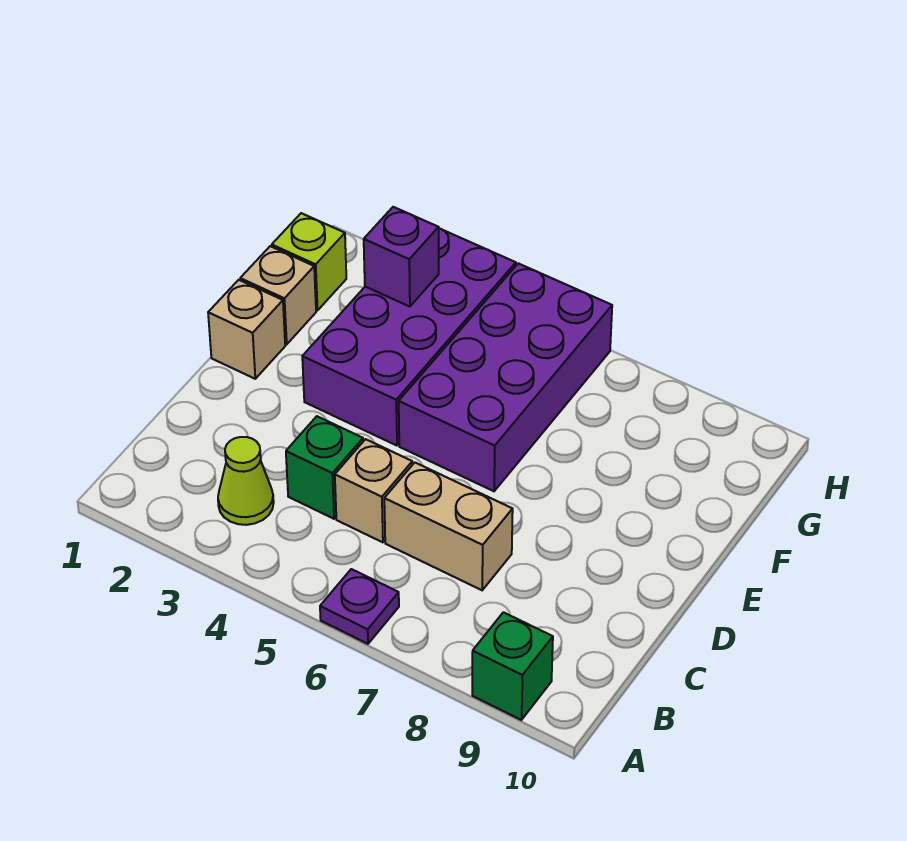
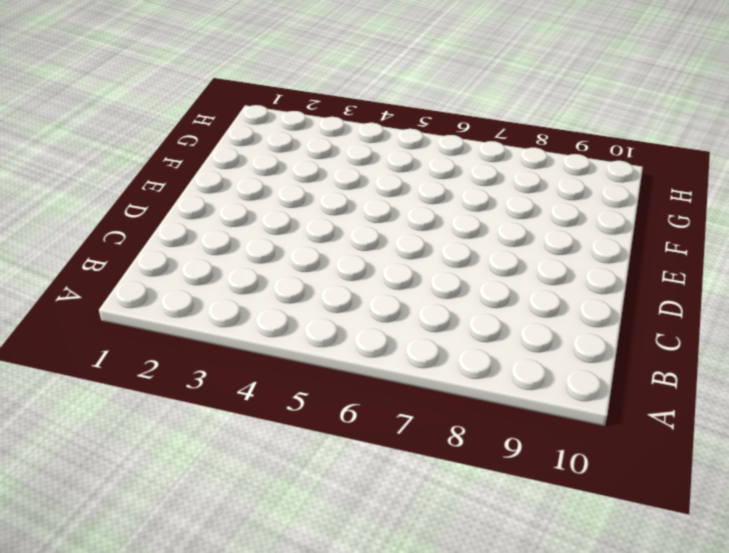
none -> purple 1x1 plate [320,569,399,644]
none -> green 1x1 brick [472,612,553,720]
none -> lime 1x1 cone [218,437,274,525]

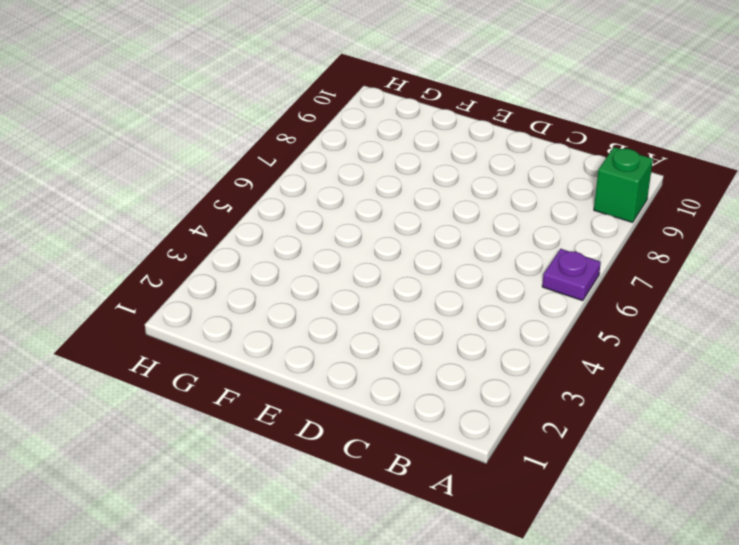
none -> lime 1x1 cone [218,437,274,525]
none -> green 1x1 brick [286,416,363,519]
none -> tan 1x1 brick [335,439,412,542]

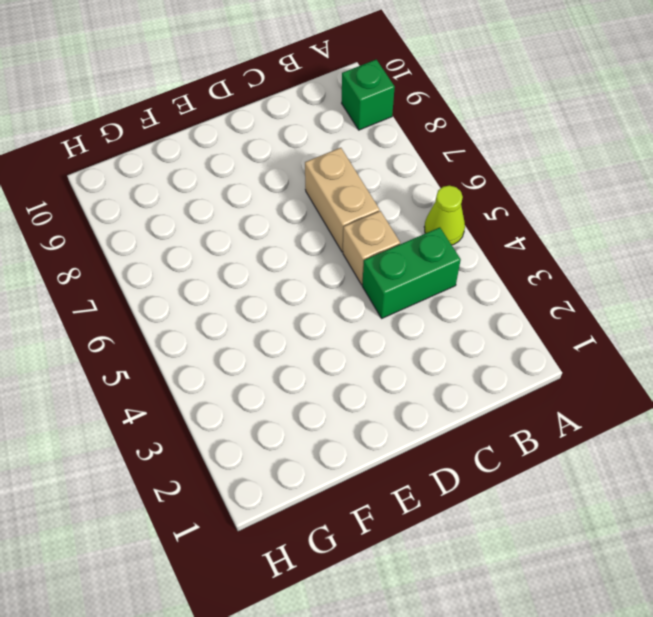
lime 1x1 cone [424,185,465,245] -> lime 1x1 cone moved to [218,437,274,525]
green 1x2 brick [362,227,461,318] -> green 1x1 brick [286,416,363,519]
none -> purple 1x1 plate [320,569,399,644]
none -> tan 1x1 brick [208,280,285,379]
none -> purple 2x4 brick [302,228,516,446]

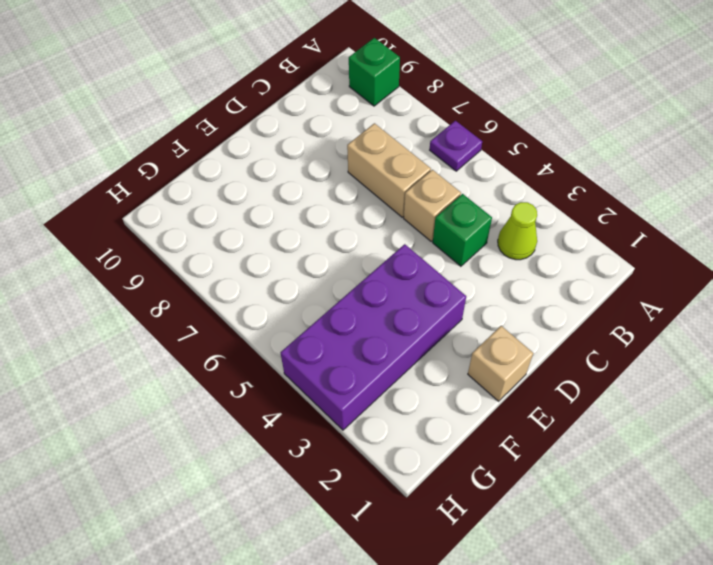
none -> purple 2x4 brick [399,263,612,491]
none -> tan 1x1 brick [240,246,316,344]
none -> lime 1x1 brick [272,213,346,311]

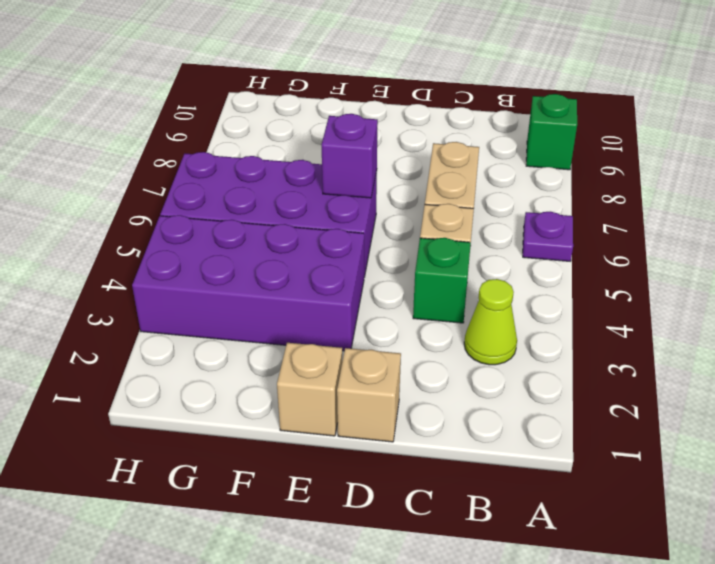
tan 1x1 brick [337,348,401,442] -> tan 1x1 brick moved to [240,246,316,344]
purple 1x1 brick [322,114,378,198] -> purple 1x1 brick moved to [364,207,439,307]
none -> lime 1x1 brick [272,213,346,311]

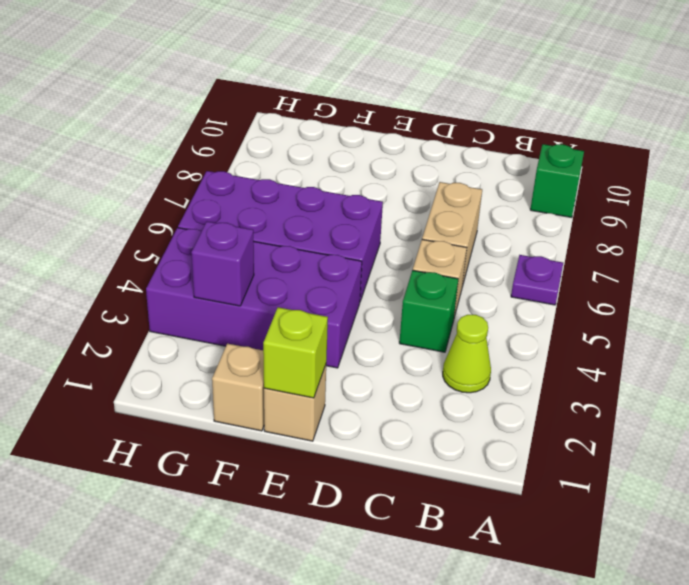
lime 1x1 brick [263,307,328,398] -> lime 1x1 brick moved to [272,213,346,311]

